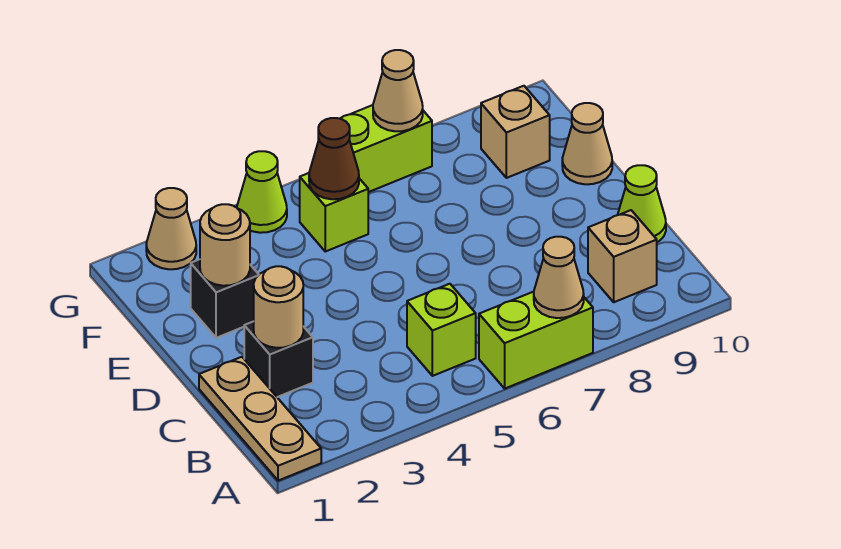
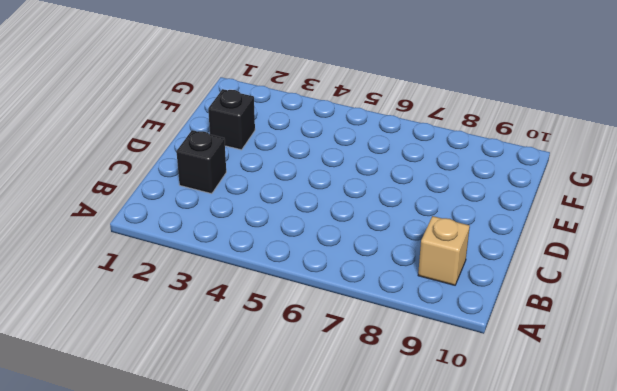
none -> tan 1x3 plate [199,357,321,481]
none -> lime 1x2 brick [479,292,593,388]
none -> lime 1x1 brick [407,284,476,376]

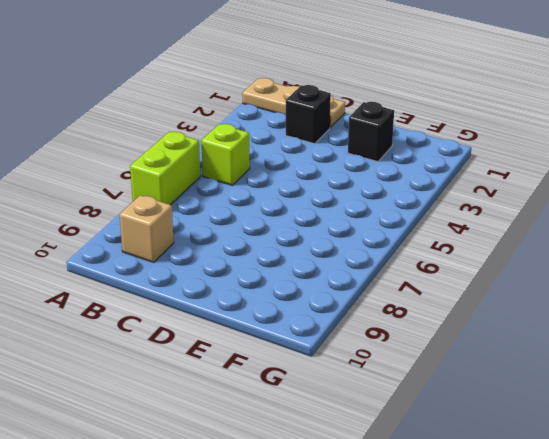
none -> lime 1x1 cone [618,165,666,242]
none -> tan 1x1 cone [562,103,612,184]
none -> lime 1x1 brick [300,173,368,251]

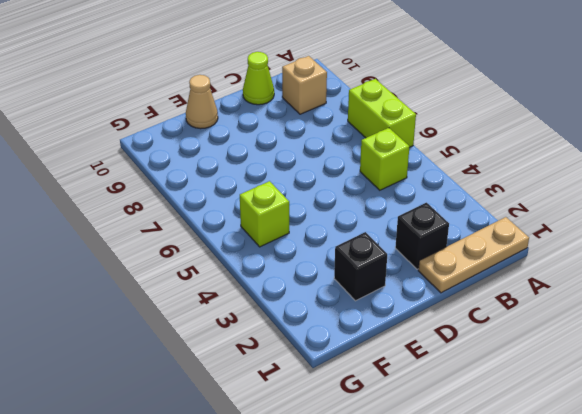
none -> tan 1x1 brick [481,86,550,178]
none -> tan 1x1 cone [146,188,196,269]
none -> lime 1x1 cone [237,151,287,233]

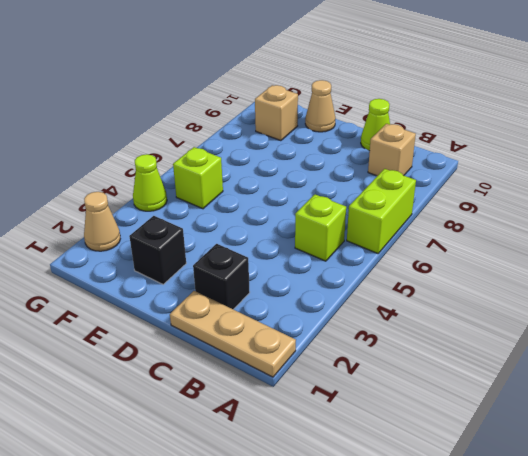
none -> lime 1x2 brick [318,105,432,192]
none -> tan 1x1 cone [534,237,584,318]
none -> tan 1x1 round brick [254,266,303,348]

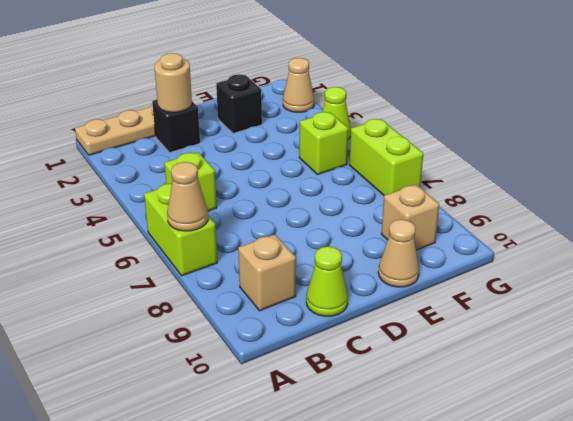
none -> tan 1x1 round brick [200,204,250,286]
none -> brown 1x1 cone [309,118,359,199]
none -> tan 1x1 cone [373,50,423,131]

